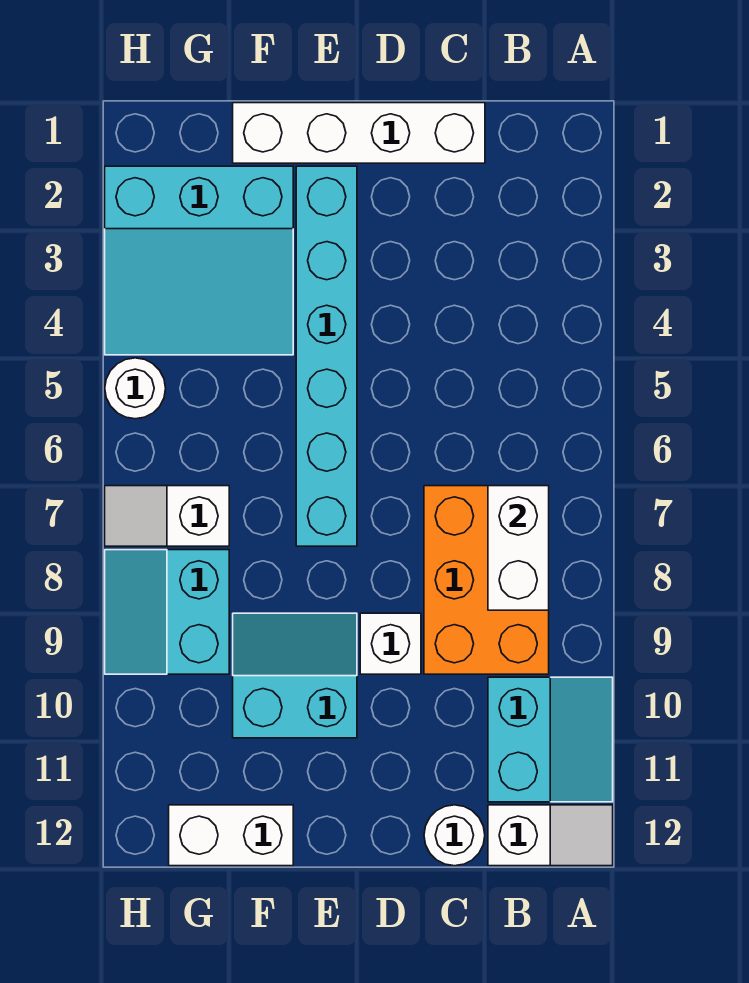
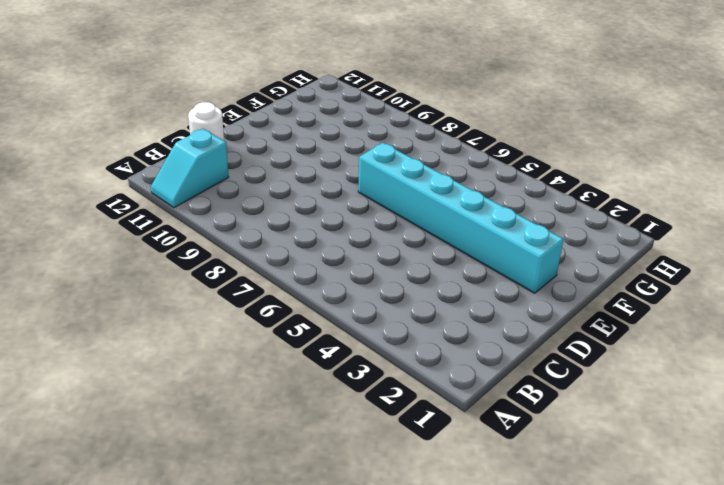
cyan 1x2 slope [151,129,229,208] -> cyan 2x2 slope [488,677,613,802]
none -> white 1x2 slope [488,805,613,866]
none -> orange 2x3 brick [424,486,549,674]
none -> white 1x4 brick [233,103,485,163]

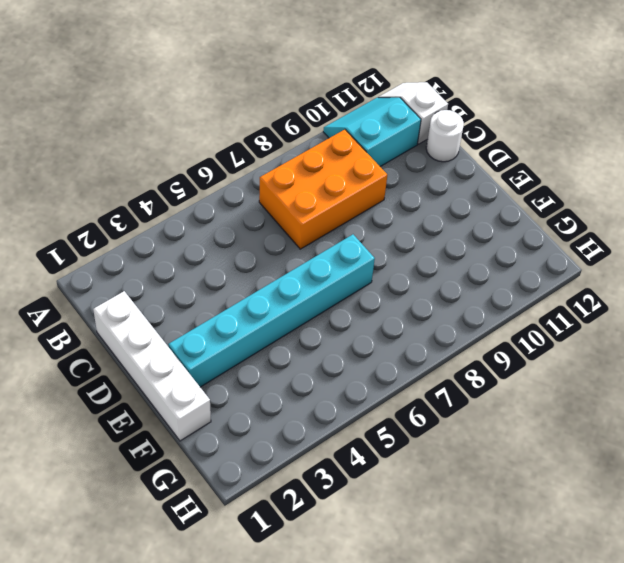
none -> white 1x1 brick [360,613,421,674]
none -> cyan 2x2 slope [233,613,357,738]
none -> cyan 3x3 slope [105,166,293,355]

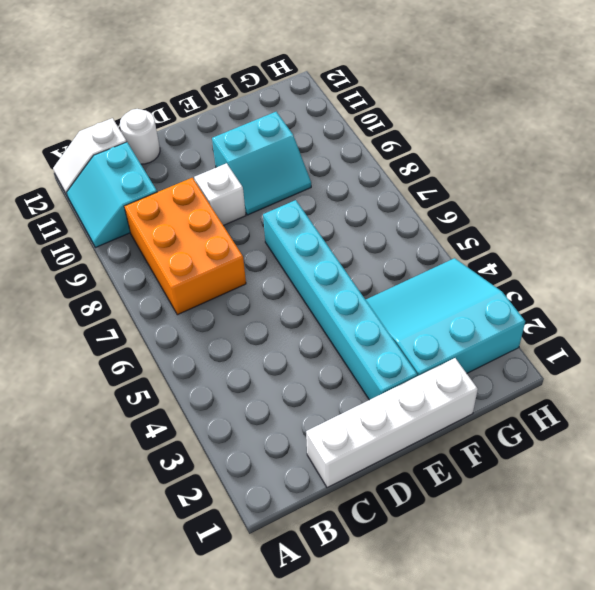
none -> white 1x2 brick [169,805,293,866]
none -> white 1x2 slope [105,486,229,546]
none -> cyan 2x2 slope [105,550,229,674]

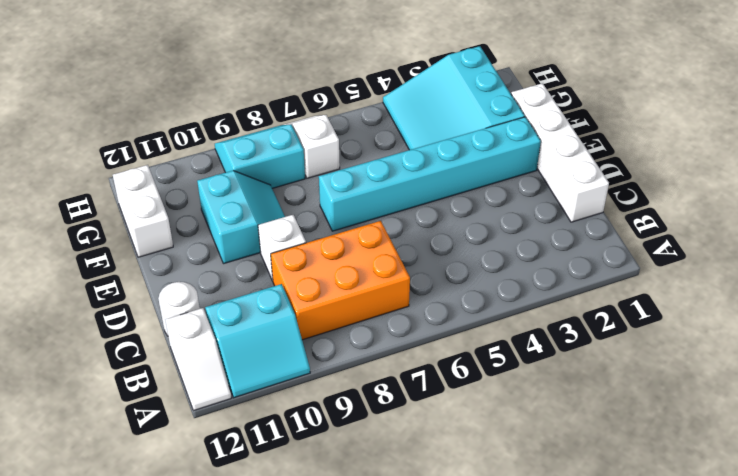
none -> white 1x1 round brick [105,358,166,419]
none -> white 1x2 brick [488,486,549,610]

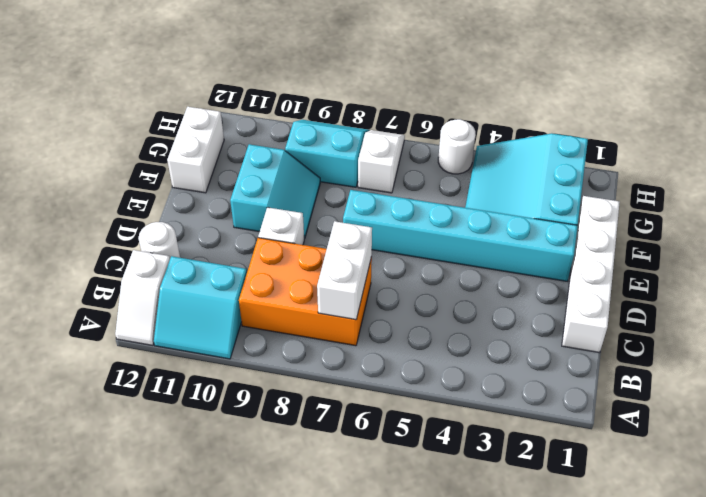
white 1x2 brick [317,221,372,320] -> white 1x2 brick turned to [488,486,549,610]

